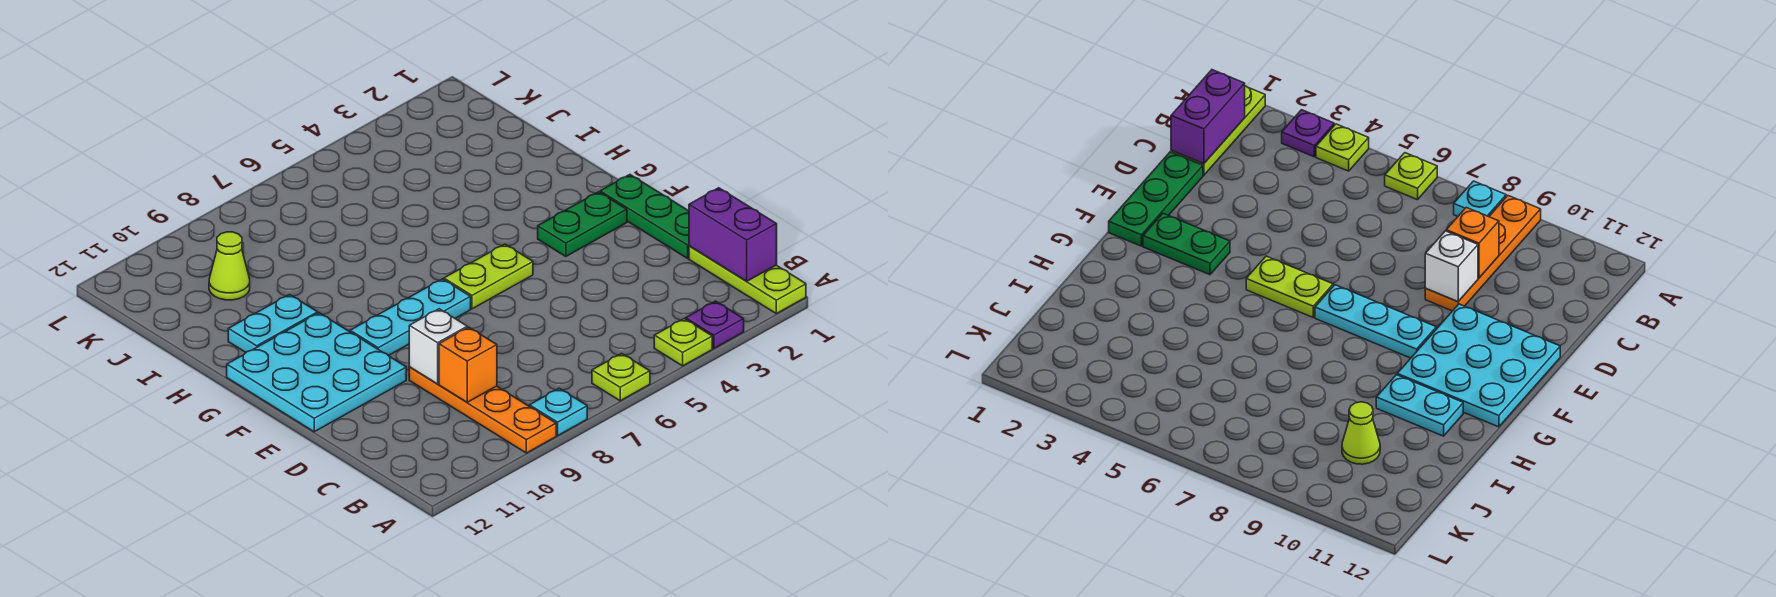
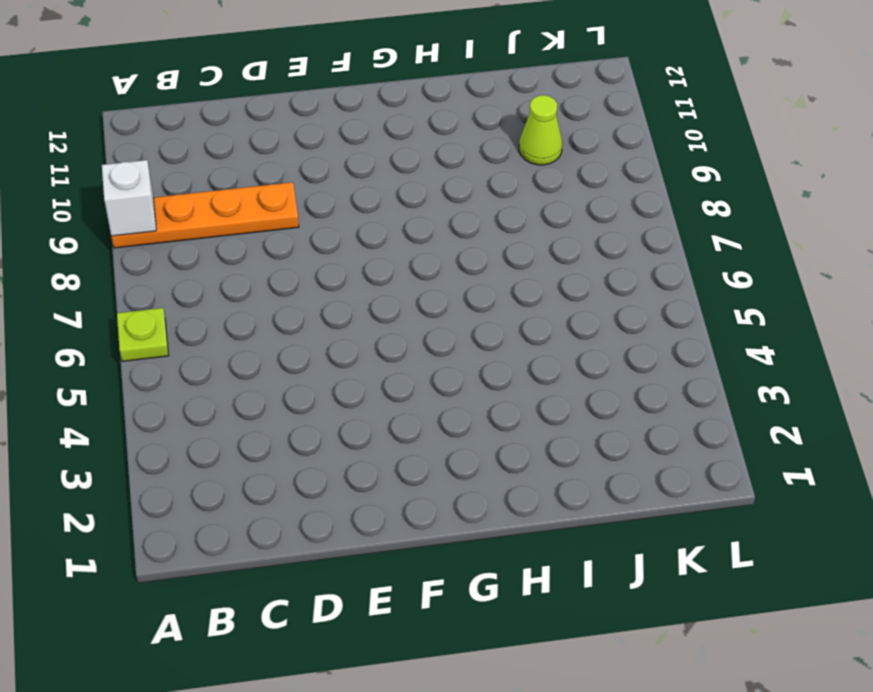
white 1x1 brick [102,160,156,236] -> white 1x1 brick moved to [409,309,467,384]
none -> lime 1x3 plate [689,246,806,314]
none -> purple 1x1 plate [686,301,744,348]
none -> lime 1x1 plate [654,319,712,366]

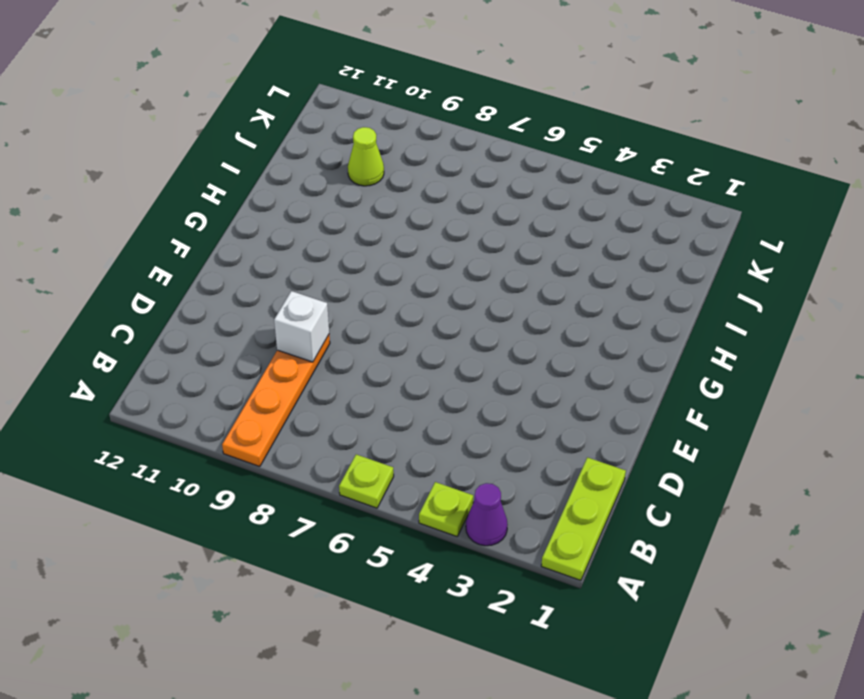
purple 1x1 cone [466,483,508,546] -> purple 1x1 plate [686,301,744,348]
none -> cyan 1x1 plate [529,388,587,436]
none -> green 1x3 plate [600,175,689,258]
none -> cyan 3x3 plate [227,313,406,432]

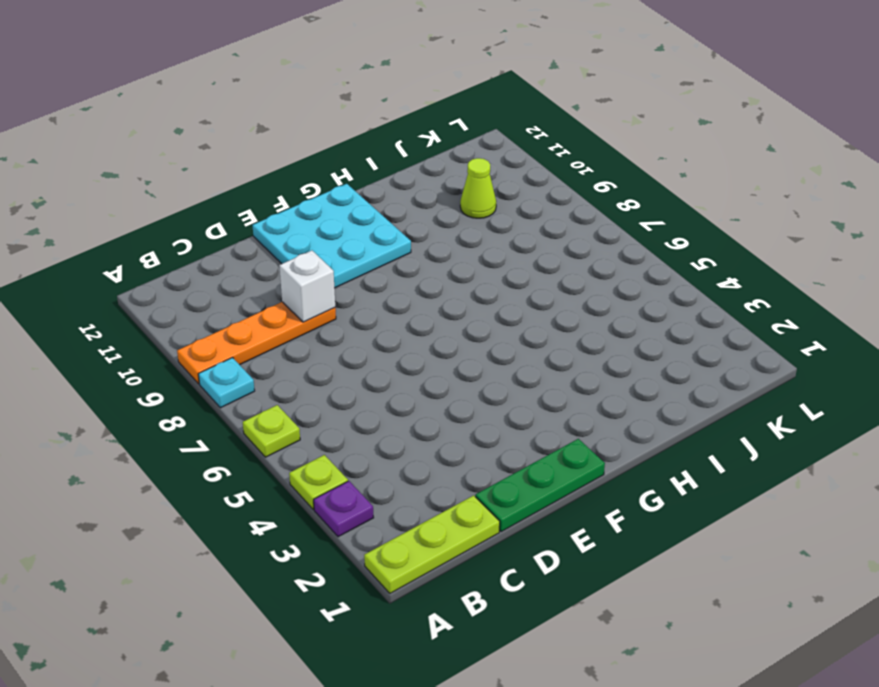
none -> green 1x2 plate [538,192,627,257]
none -> lime 1x2 plate [444,244,533,309]
none -> cyan 1x3 plate [350,279,471,356]

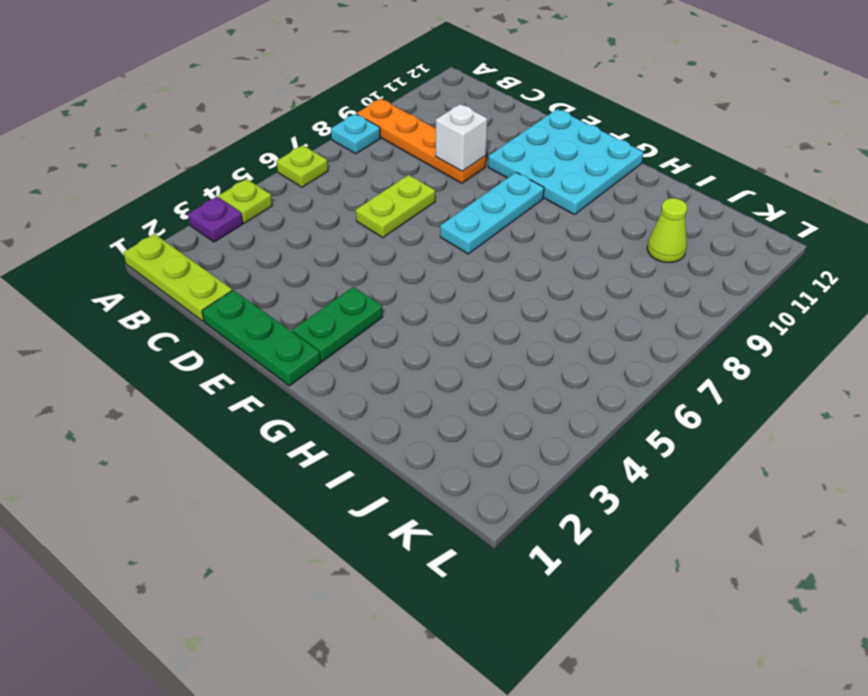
lime 1x2 plate [356,175,435,238] -> lime 1x2 plate moved to [444,244,533,309]
none -> cyan 1x2 plate [228,295,318,352]
none -> purple 1x2 brick [689,188,777,281]
none -> orange 1x1 brick [439,327,497,402]

